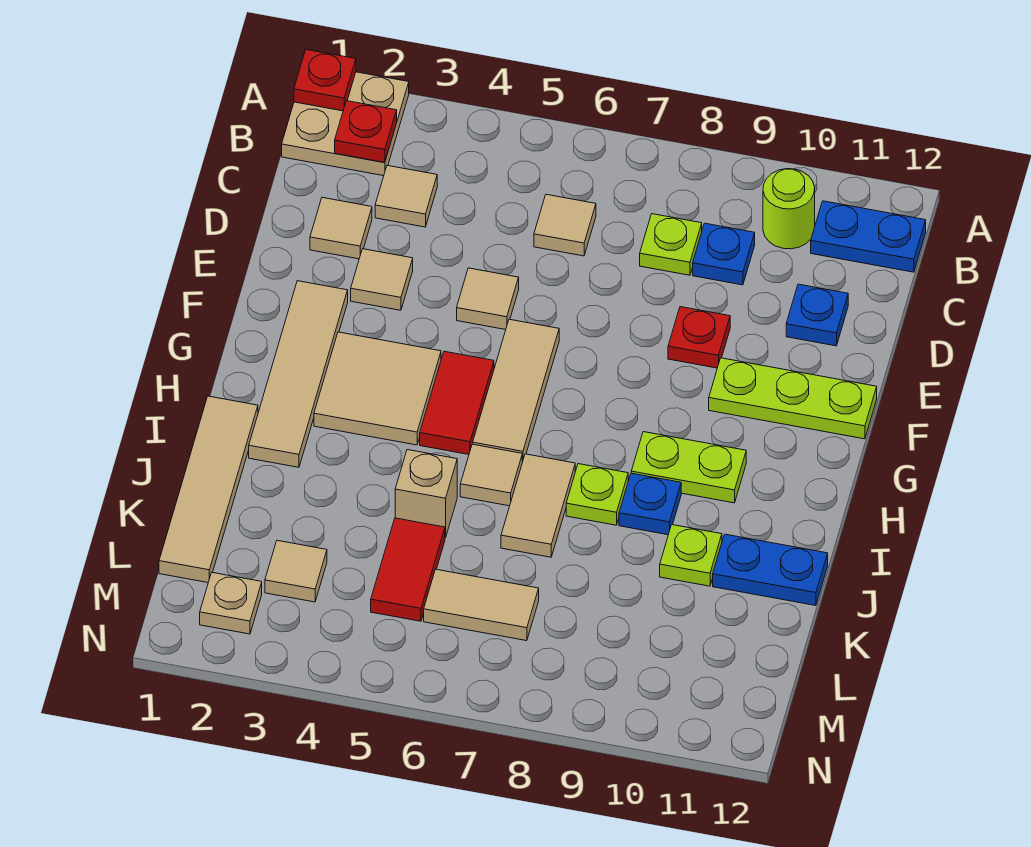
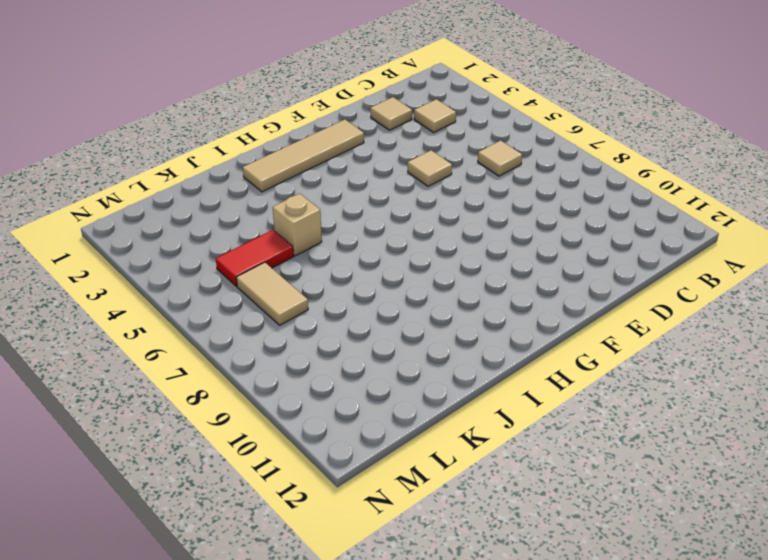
none -> tan 2x2 plate [282,72,409,176]
none -> lime 1x1 round brick [763,169,815,249]
none -> blue 1x2 plate [811,201,926,272]
none -> lime 1x1 plate [640,214,702,275]

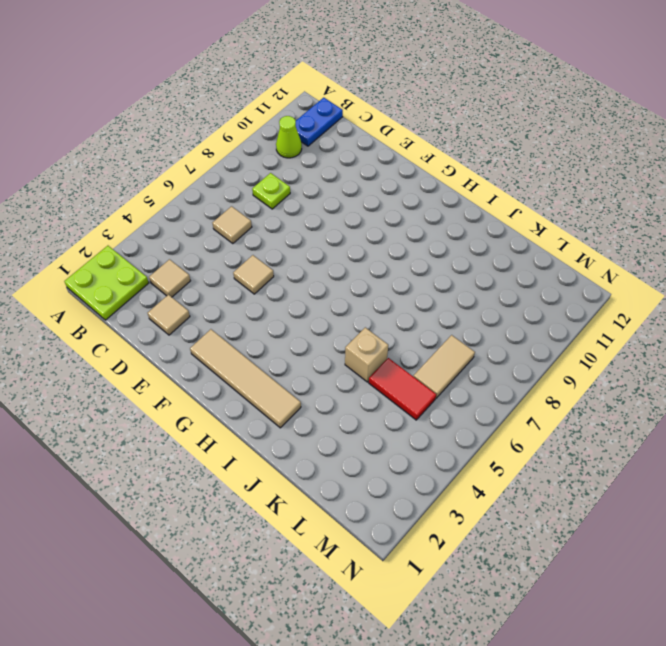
lime 2x2 plate [64,246,149,320] -> tan 2x2 plate [282,72,409,176]
lime 1x1 cone [276,116,302,158] -> lime 1x1 round brick [763,169,815,249]
none -> blue 1x1 plate [693,223,755,285]
none -> blue 1x1 plate [786,284,848,346]
none -> tan 1x1 tile [351,249,413,310]
none -> red 1x1 plate [668,307,730,368]

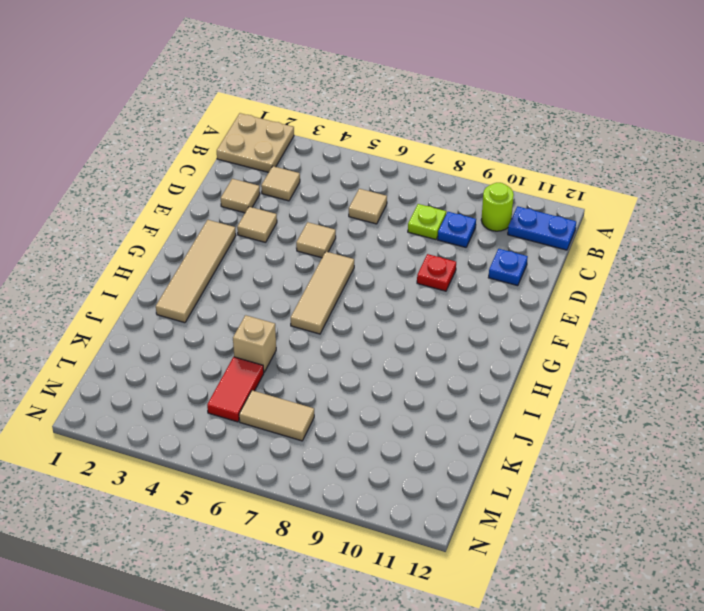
none -> lime 1x3 plate [709,358,877,439]
none -> tan 2x2 tile [314,332,441,445]
none -> red 1x2 tile [420,351,494,454]
none -> lime 1x2 plate [631,432,746,503]

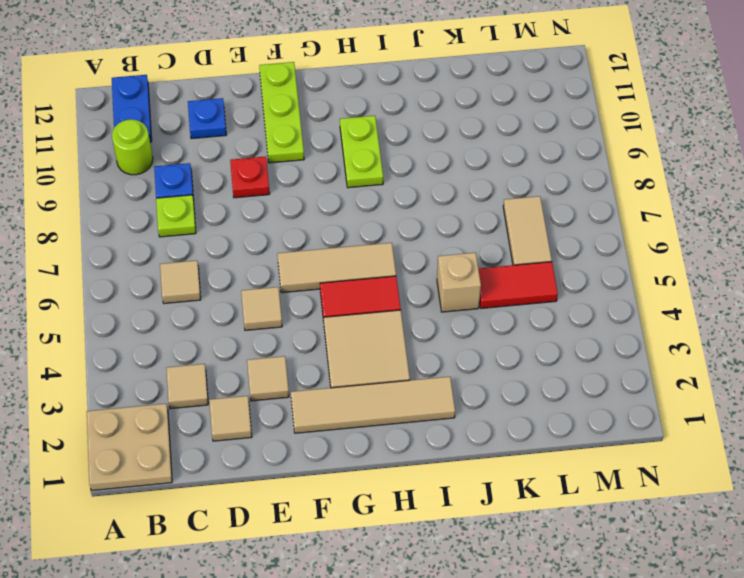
none -> tan 1x4 tile [159,396,258,582]
none -> tan 1x1 tile [460,444,522,506]
none -> tan 1x2 tile [501,454,575,557]
none -> lime 1x1 plate [566,464,628,525]

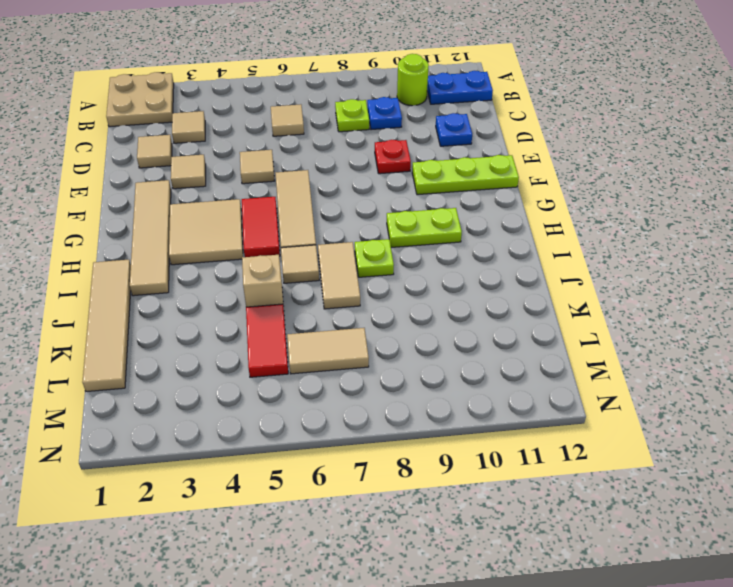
none -> blue 1x1 plate [619,473,681,535]
none -> lime 1x1 plate [660,525,722,586]
none -> blue 1x2 plate [713,534,828,606]
none -> tan 1x1 tile [265,540,327,602]

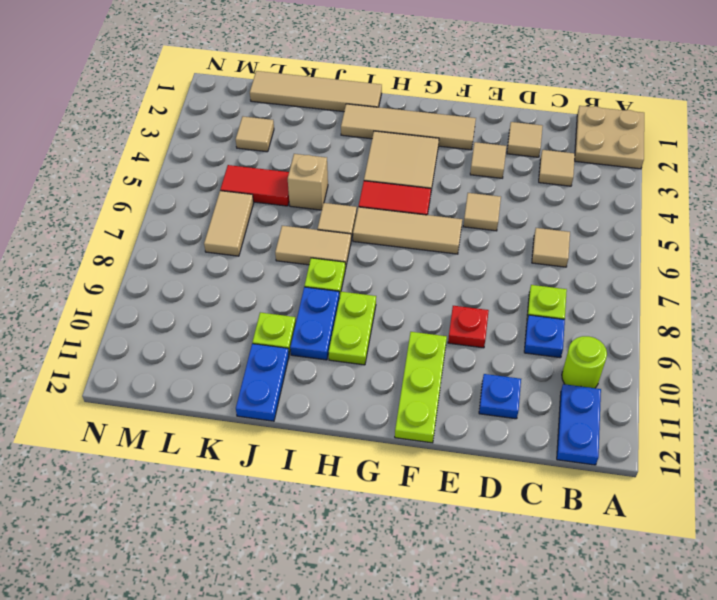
blue 1x2 plate [290,287,339,360] -> blue 1x1 plate [619,473,681,535]
none -> tan 1x1 plate [200,572,262,634]
none -> red 1x1 plate [294,50,356,111]
none -> red 1x1 plate [335,101,397,162]

